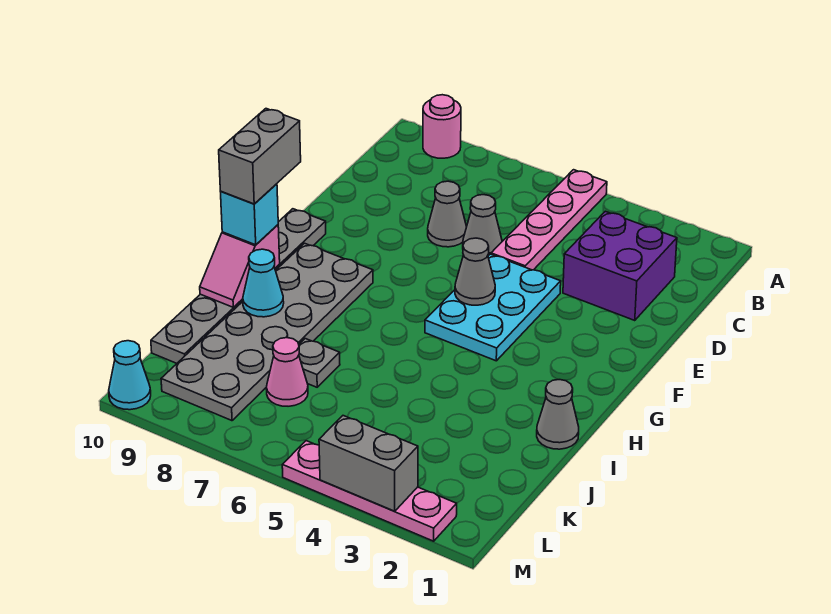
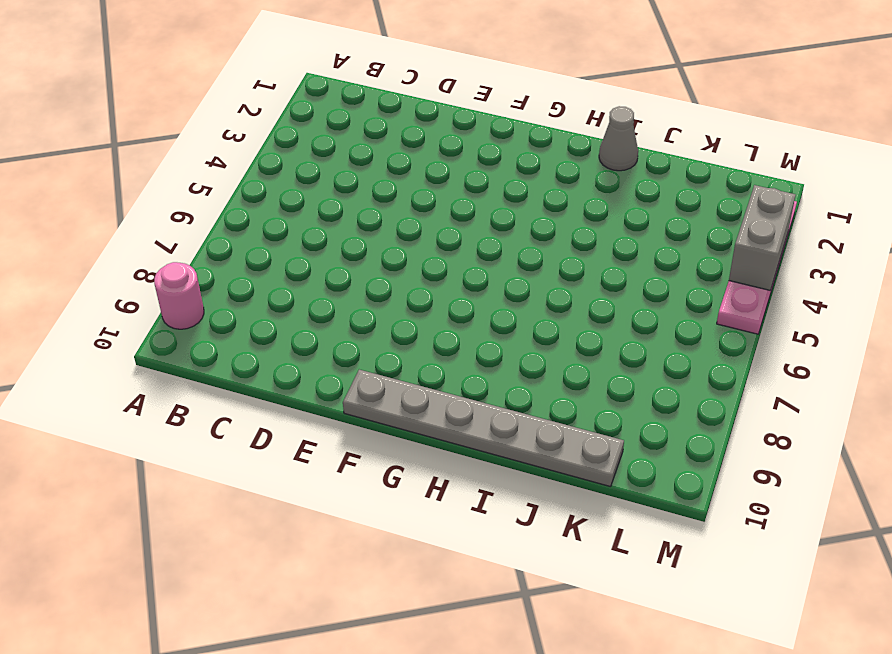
none -> pink 1x4 plate [491,170,607,270]
none -> purple 2x2 brick [563,211,677,320]
none -> grey 1x1 cone [463,195,502,256]

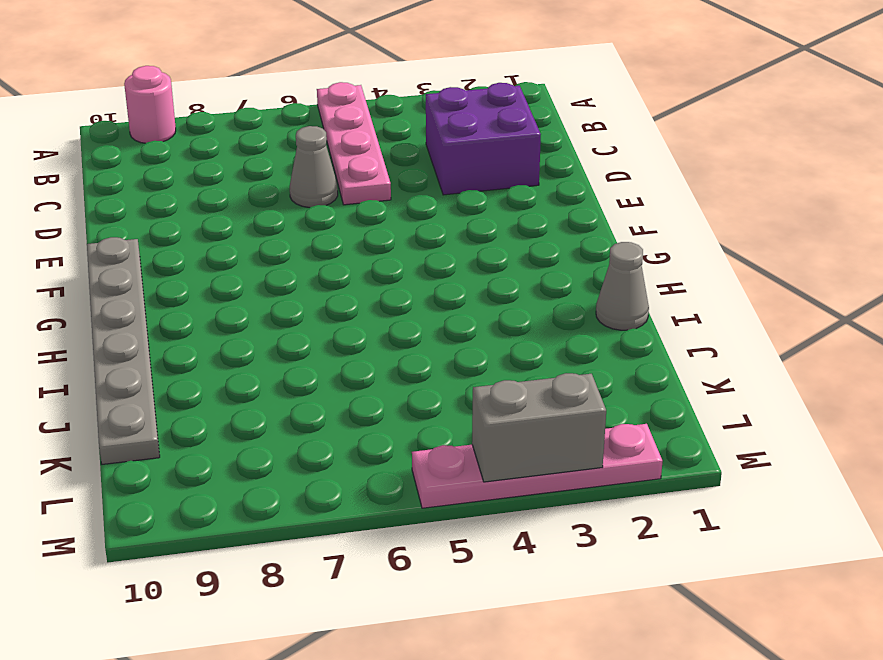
none -> grey 1x1 cone [428,181,467,247]
none -> cyan 2x3 plate [425,254,561,361]
none -> grey 2x6 plate [161,243,373,421]

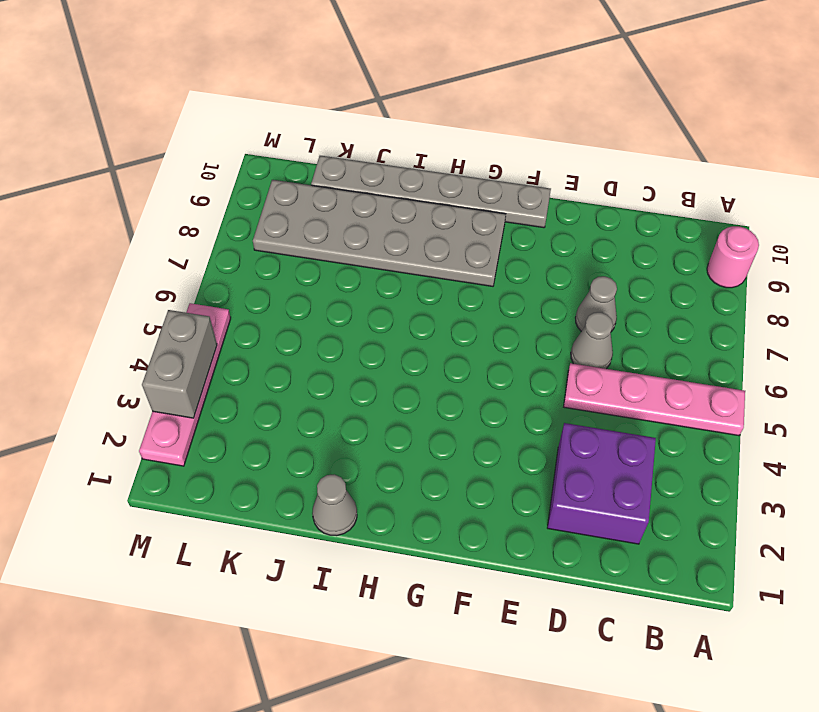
none -> cyan 2x3 plate [425,254,561,361]
none -> grey 1x1 plate [299,339,340,387]
none -> pink 1x1 cone [266,338,308,406]

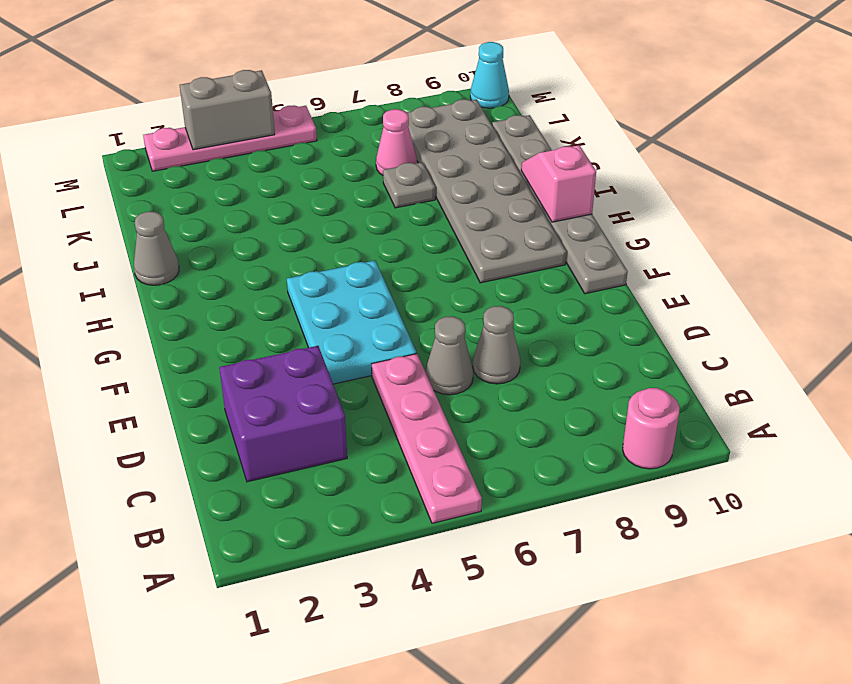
none -> grey 1x1 cone [455,238,495,305]
none -> cyan 1x1 cone [243,249,284,317]
none -> cyan 1x1 brick [221,184,278,245]

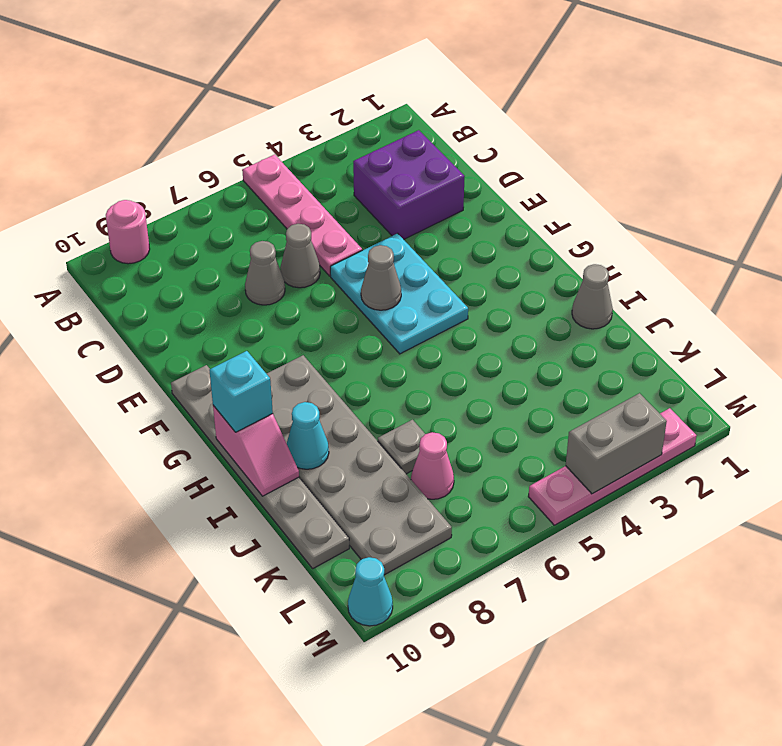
none -> grey 1x2 brick [219,109,301,204]

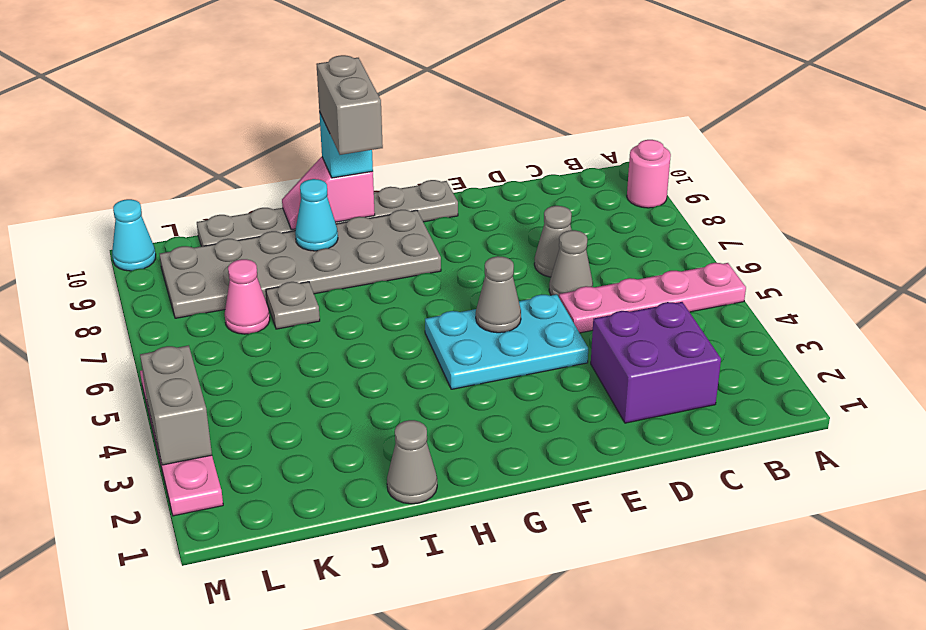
grey 1x2 brick [316,55,383,155] -> grey 1x2 brick turned to [219,109,301,204]

